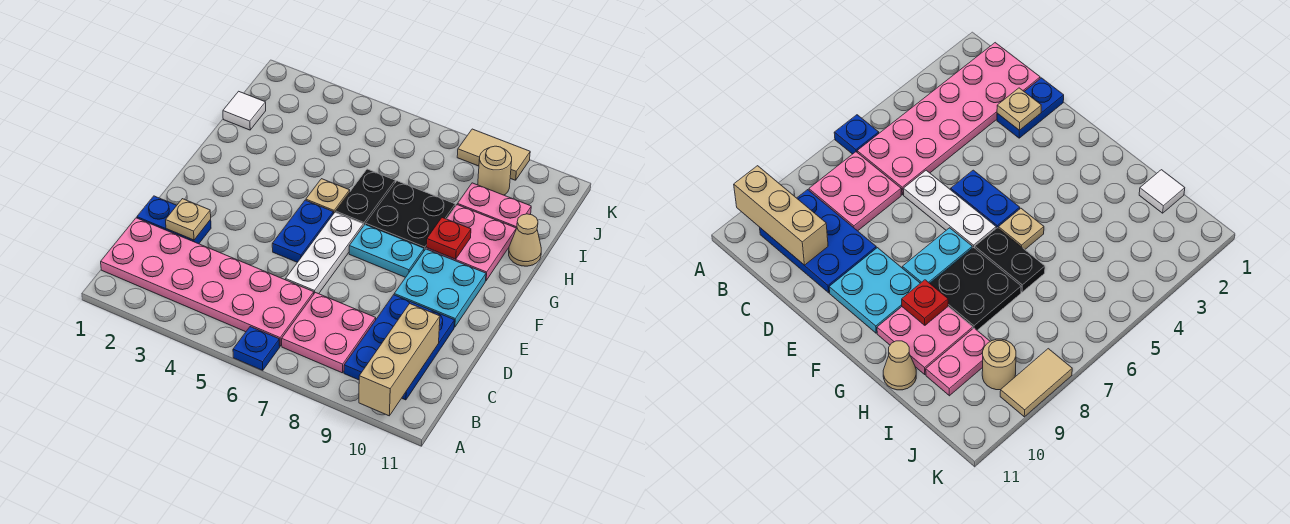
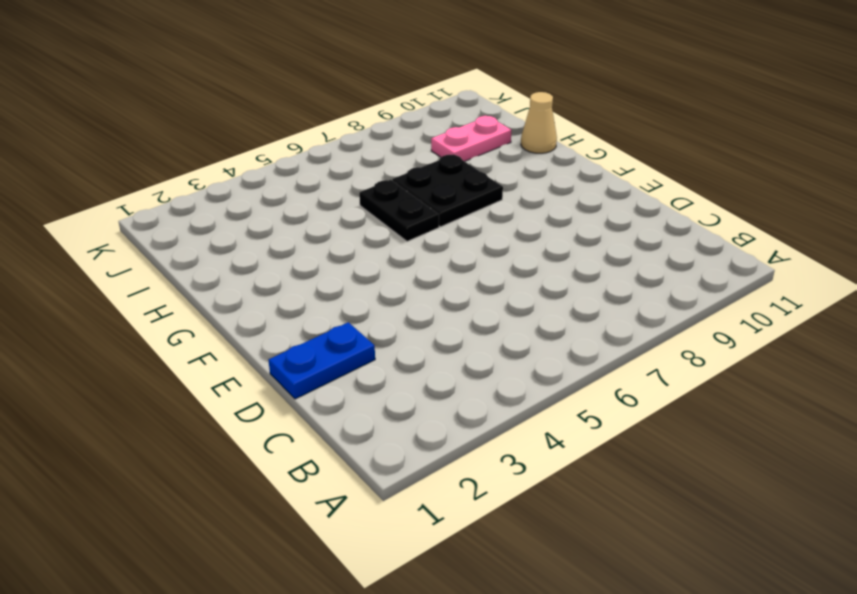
none -> blue 1x1 plate [233,327,280,370]
none -> pink 2x6 plate [101,218,314,346]
none -> pink 2x2 plate [282,292,376,373]

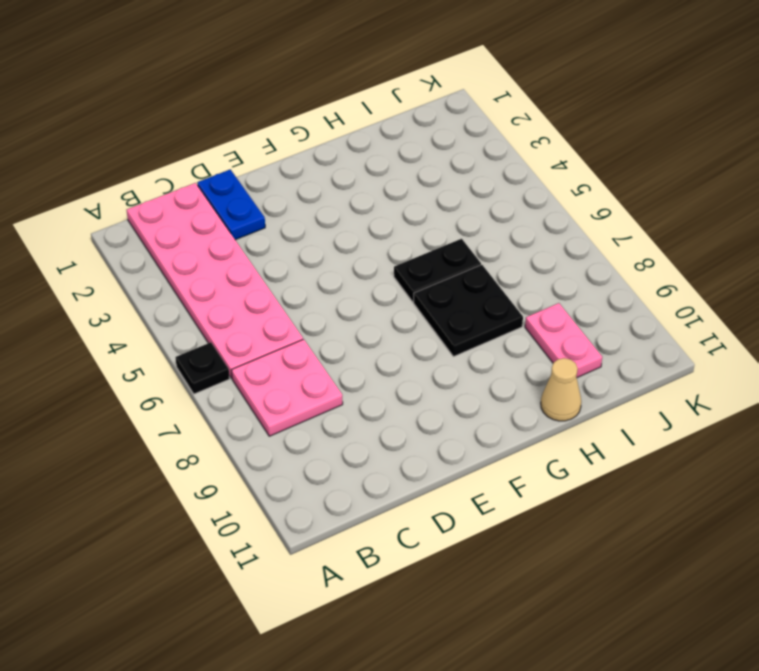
black 1x1 plate [176,342,230,394] -> blue 1x1 plate [233,327,280,370]
none -> blue 2x3 plate [344,295,455,400]
none -> white 1x3 plate [286,212,363,294]
none -> blue 1x2 plate [272,200,333,262]

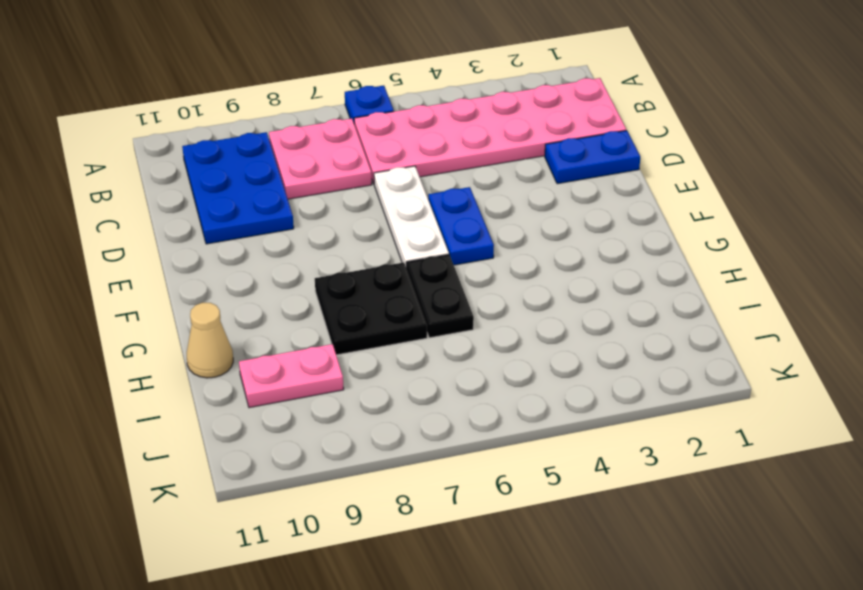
none -> cyan 2x2 plate [394,249,486,327]
none -> cyan 1x2 plate [349,224,424,277]
none -> tan 1x1 plate [306,179,350,214]

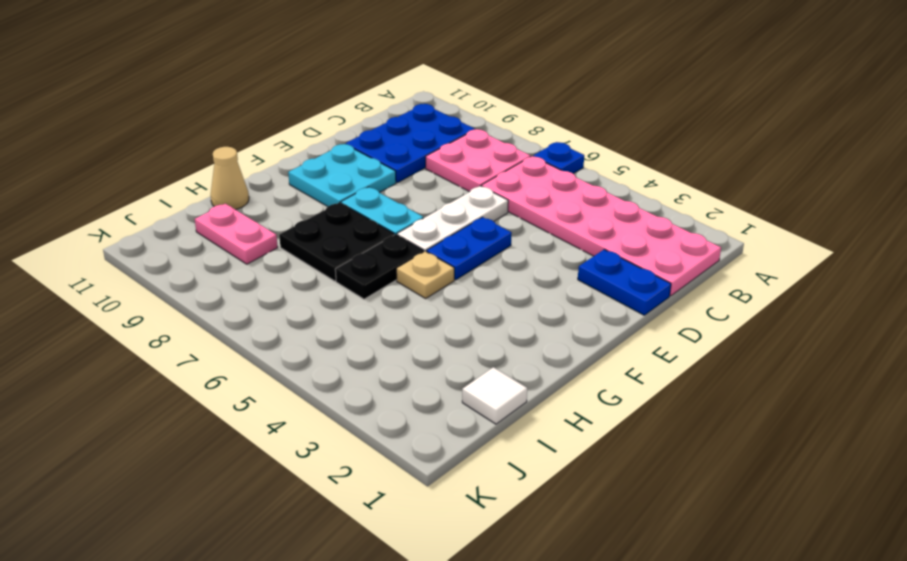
none -> pink 2x2 plate [426,205,516,280]
none -> tan 1x1 round brick [478,146,512,195]
none -> tan 1x2 tile [457,129,530,180]

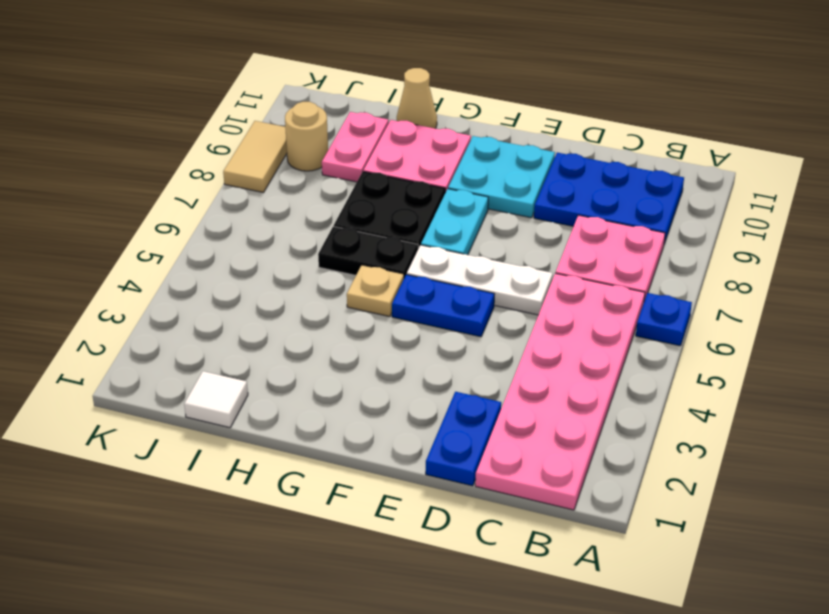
none -> tan 1x3 brick [359,304,440,416]
none -> tan 1x1 plate [166,199,211,240]
none -> red 1x1 plate [426,218,471,259]

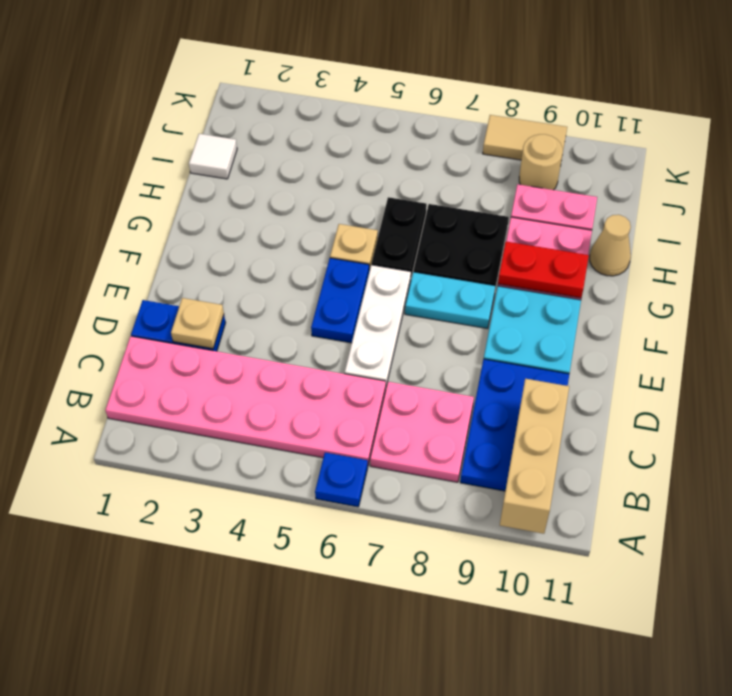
red 1x2 plate [498,242,589,298] -> red 1x1 plate [426,218,471,259]

